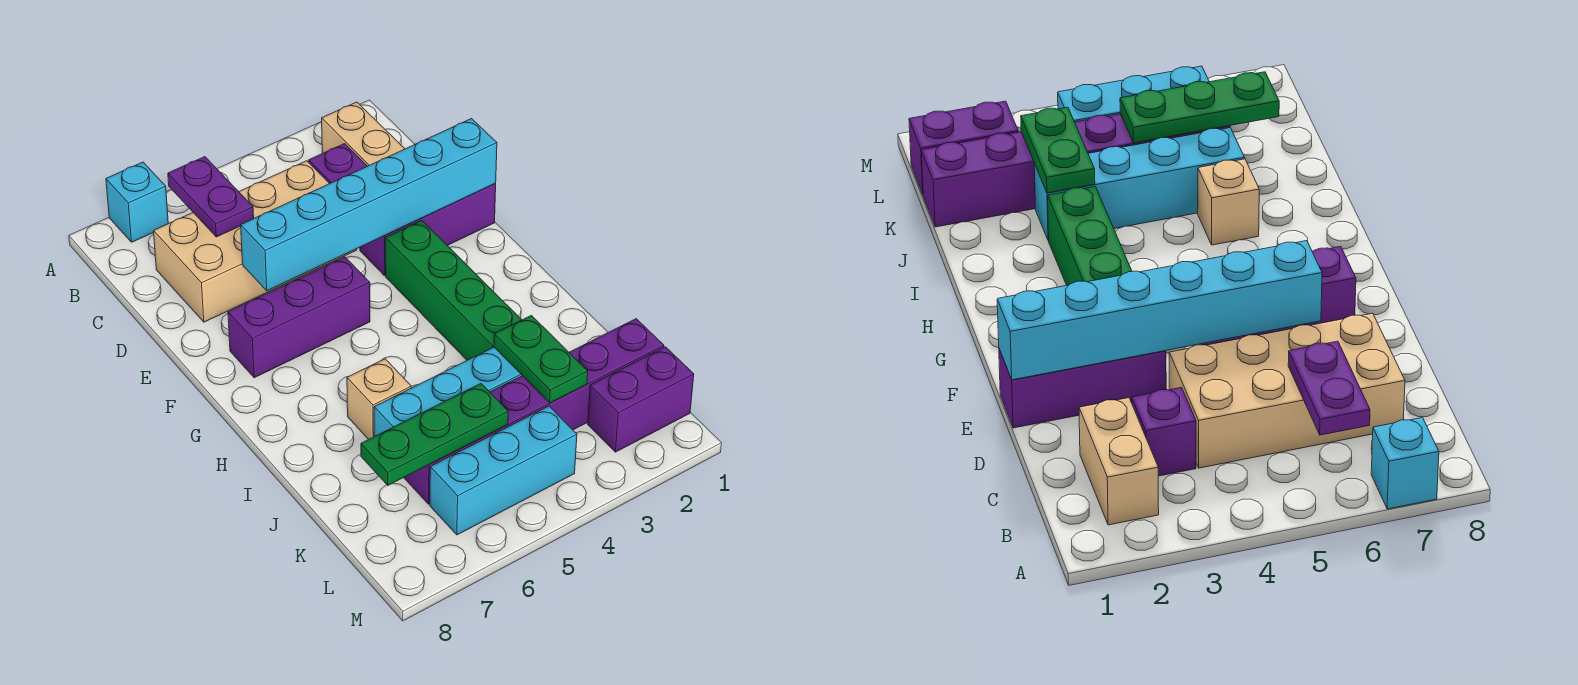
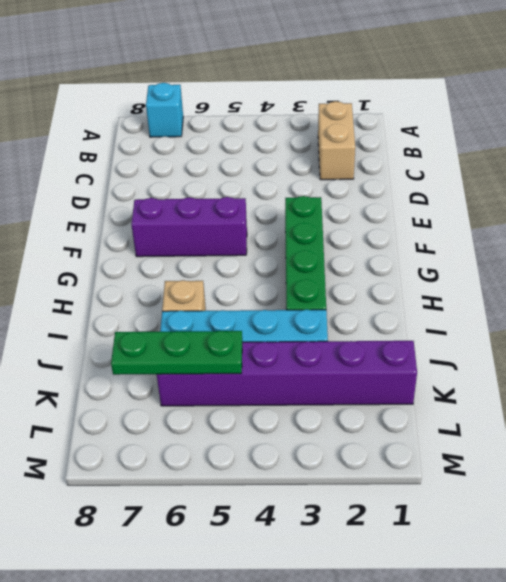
none -> purple 1x1 brick [309,144,367,184]
none -> tan 2x4 brick [154,161,357,322]
none -> purple 1x3 brick [360,184,496,275]

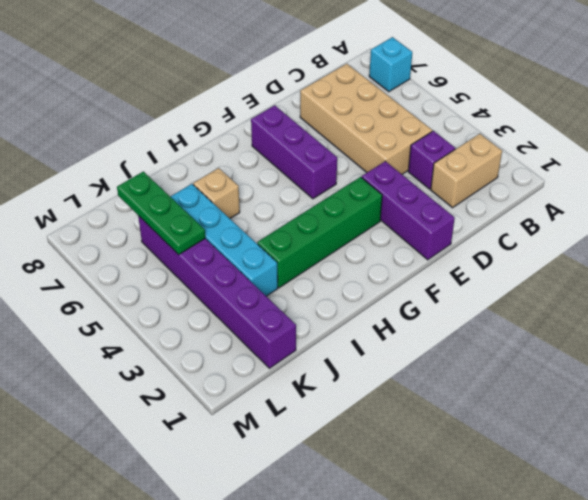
none -> purple 1x2 brick [588,347,694,452]
none -> cyan 1x3 brick [430,406,577,535]
none -> purple 1x2 plate [168,157,254,237]

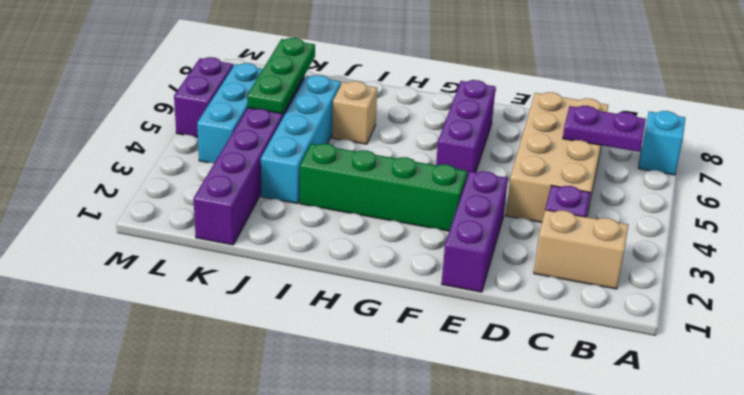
purple 1x2 brick [174,57,233,137] -> purple 1x2 brick moved to [588,347,694,452]
none -> cyan 1x6 brick [241,119,497,291]
none -> green 1x2 plate [494,315,588,403]

